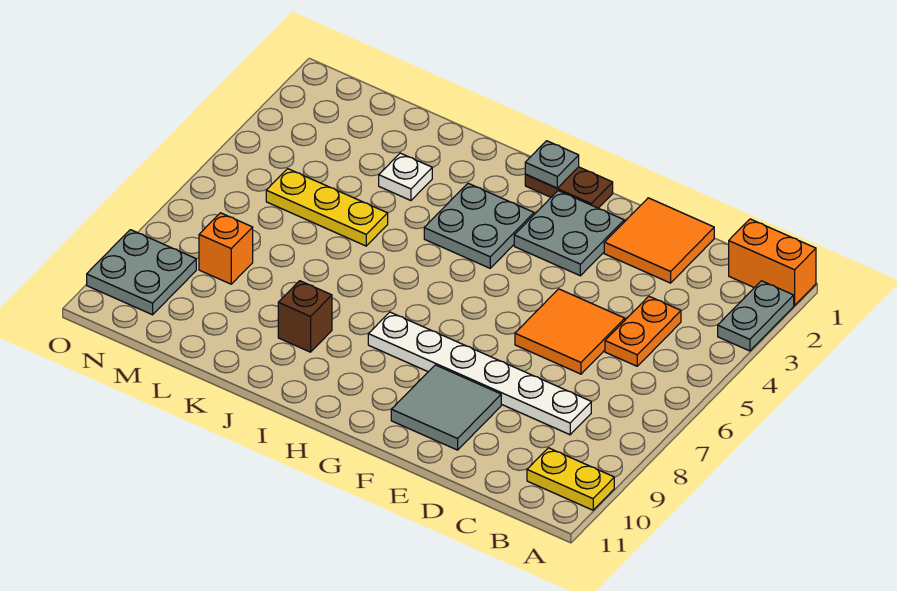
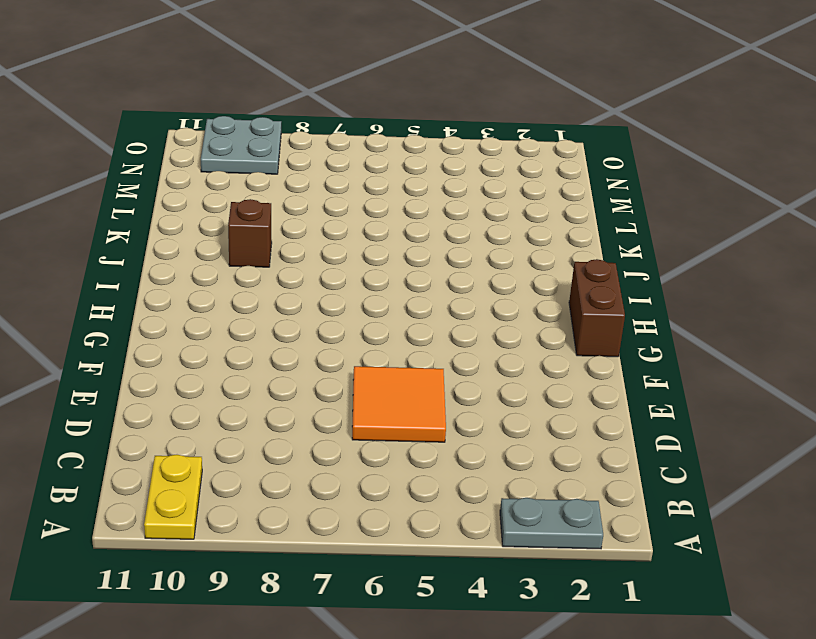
brown 1x2 brick [569,259,625,357] -> brown 1x2 plate [525,167,613,208]
none -> orange 1x2 brick [729,219,816,305]
none -> orange 1x2 plate [605,296,681,366]
none -> white 1x6 plate [368,312,591,435]

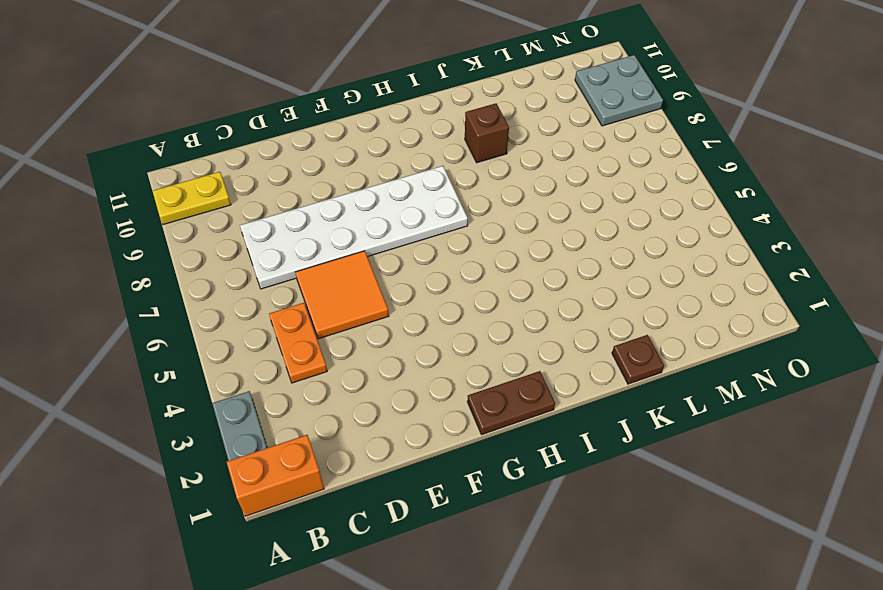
white 2x6 plate [240,166,468,289] -> white 1x6 plate [368,312,591,435]
brown 1x1 plate [612,335,664,384] -> none
none -> orange 2x2 tile [604,198,714,283]
none -> grey 2x2 tile [391,365,501,450]
none -> grey 2x2 plate [514,191,624,276]

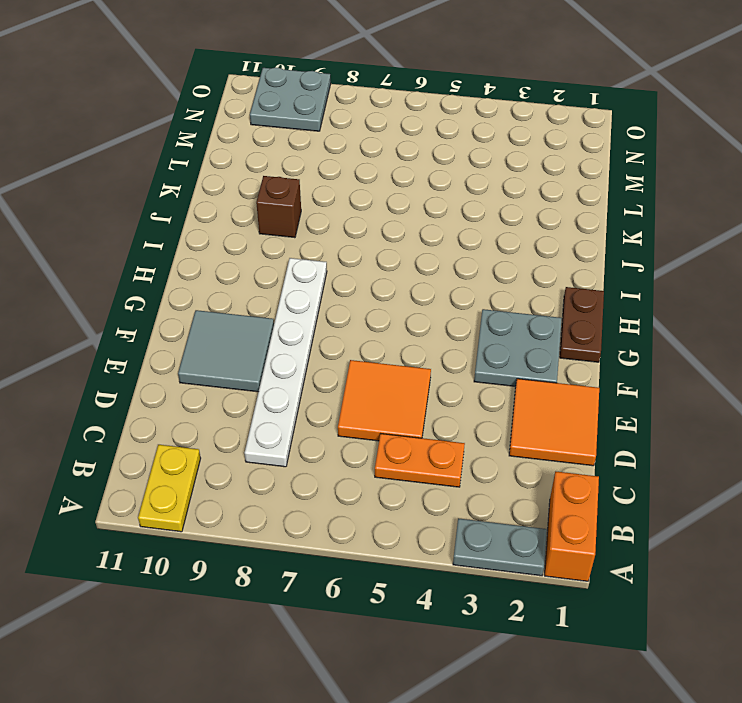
none -> grey 2x2 plate [424,183,534,268]
none -> white 1x1 plate [379,153,432,200]
none -> yellow 1x3 plate [266,169,388,246]

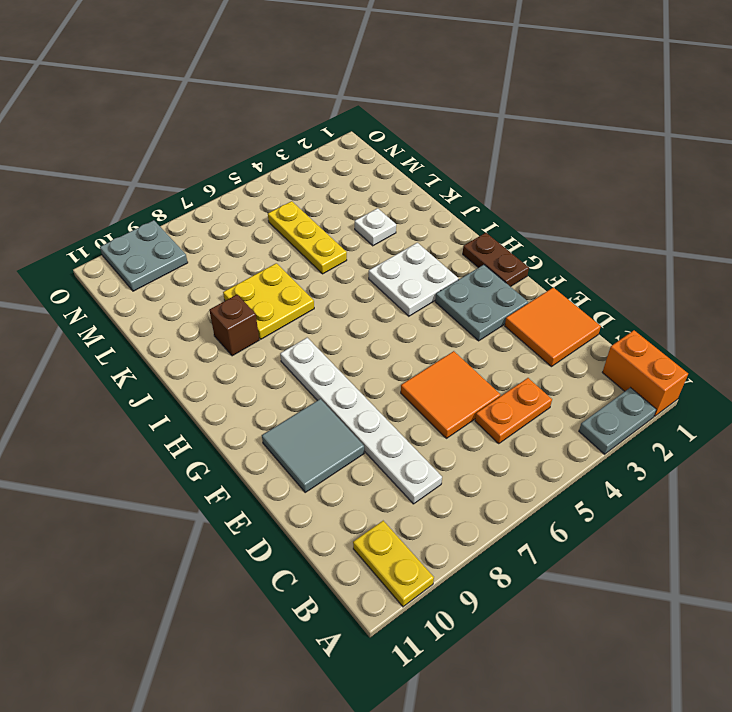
white 2x2 plate [369,243,459,316] -> grey 2x2 plate [424,183,534,268]
yellow 2x2 plate [223,263,314,339] -> none
none -> orange 1x1 brick [199,213,253,284]
none -> grey 1x1 plate [525,141,579,188]

